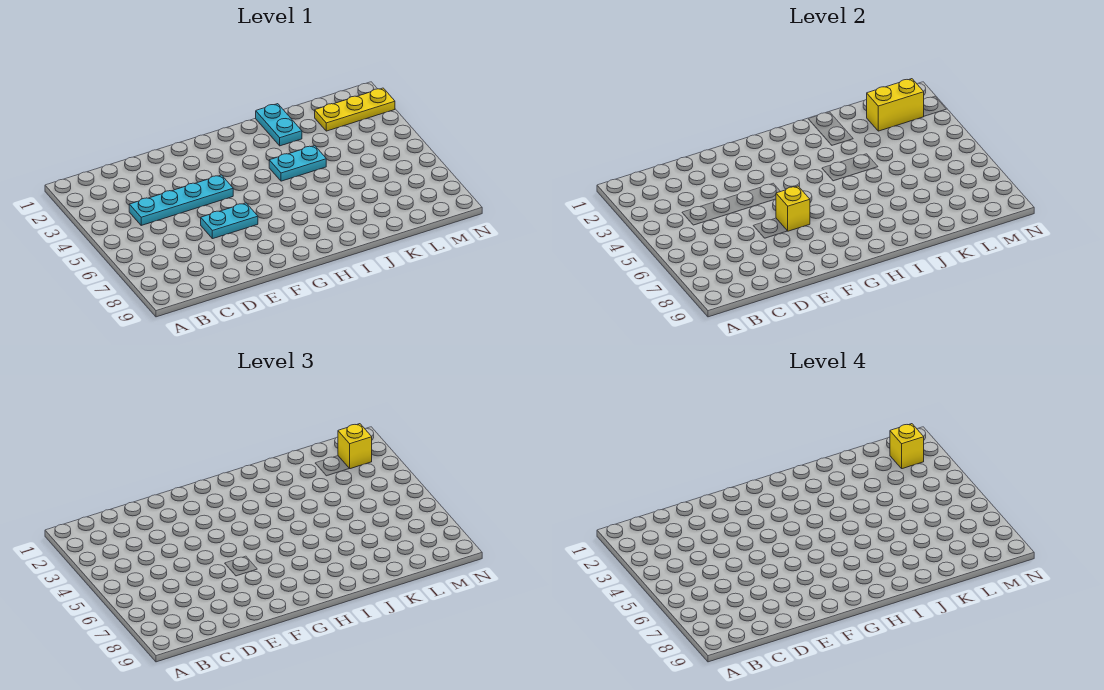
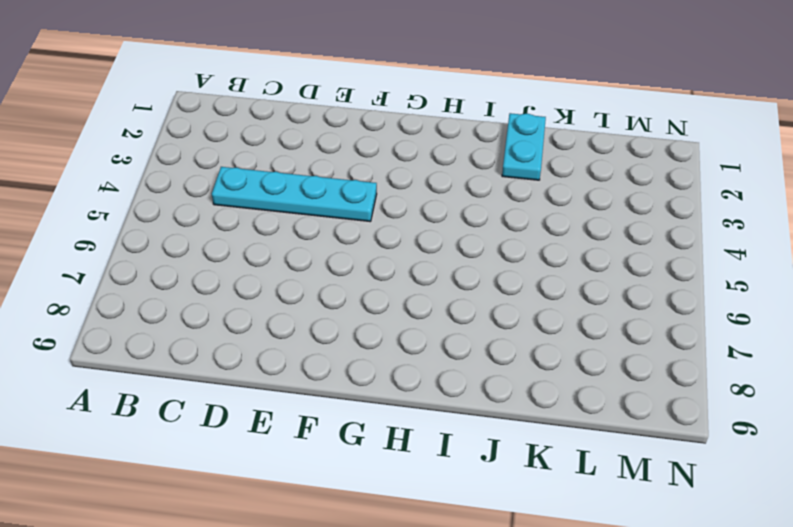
none -> cyan 1x2 plate [201,203,258,239]
none -> cyan 1x2 plate [269,146,326,181]

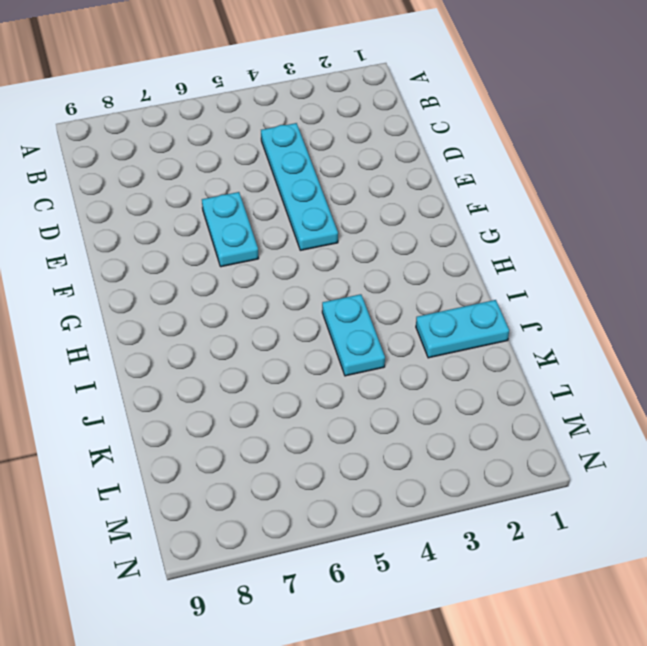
none -> yellow 1x3 plate [315,88,395,131]
none -> yellow 1x1 brick [776,186,810,231]

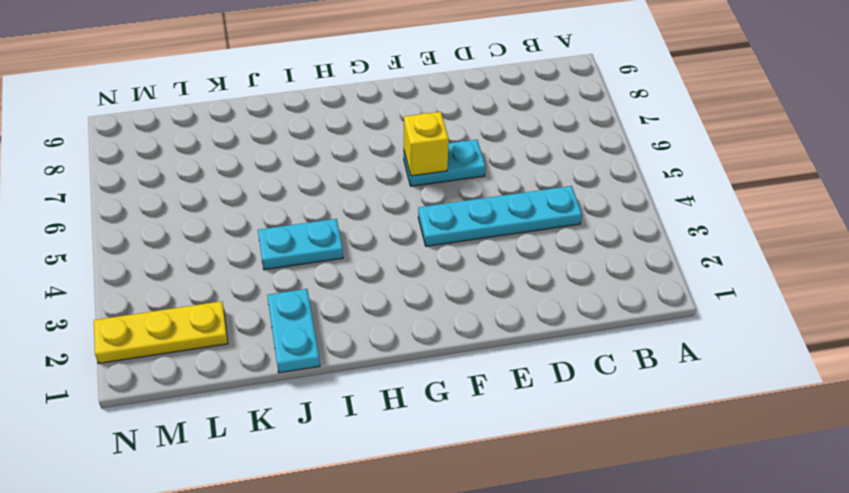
none -> yellow 1x2 brick [867,79,924,131]
none -> yellow 1x1 brick [338,424,372,469]

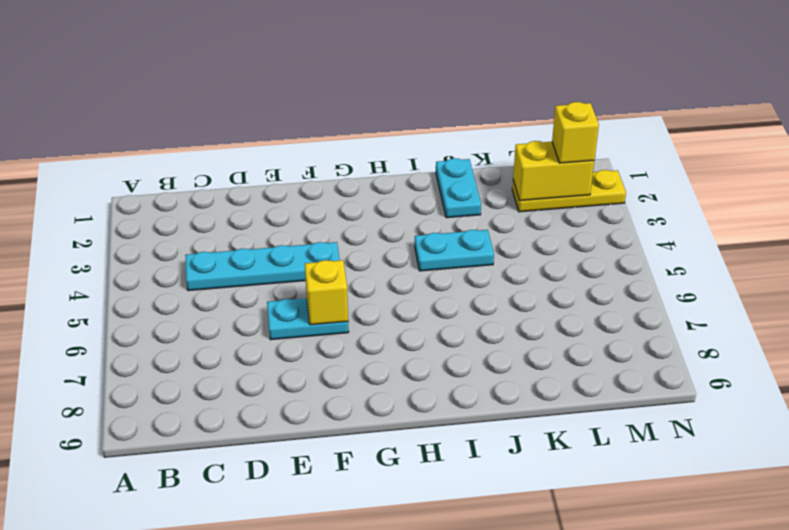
none -> yellow 1x1 brick [890,424,924,469]

